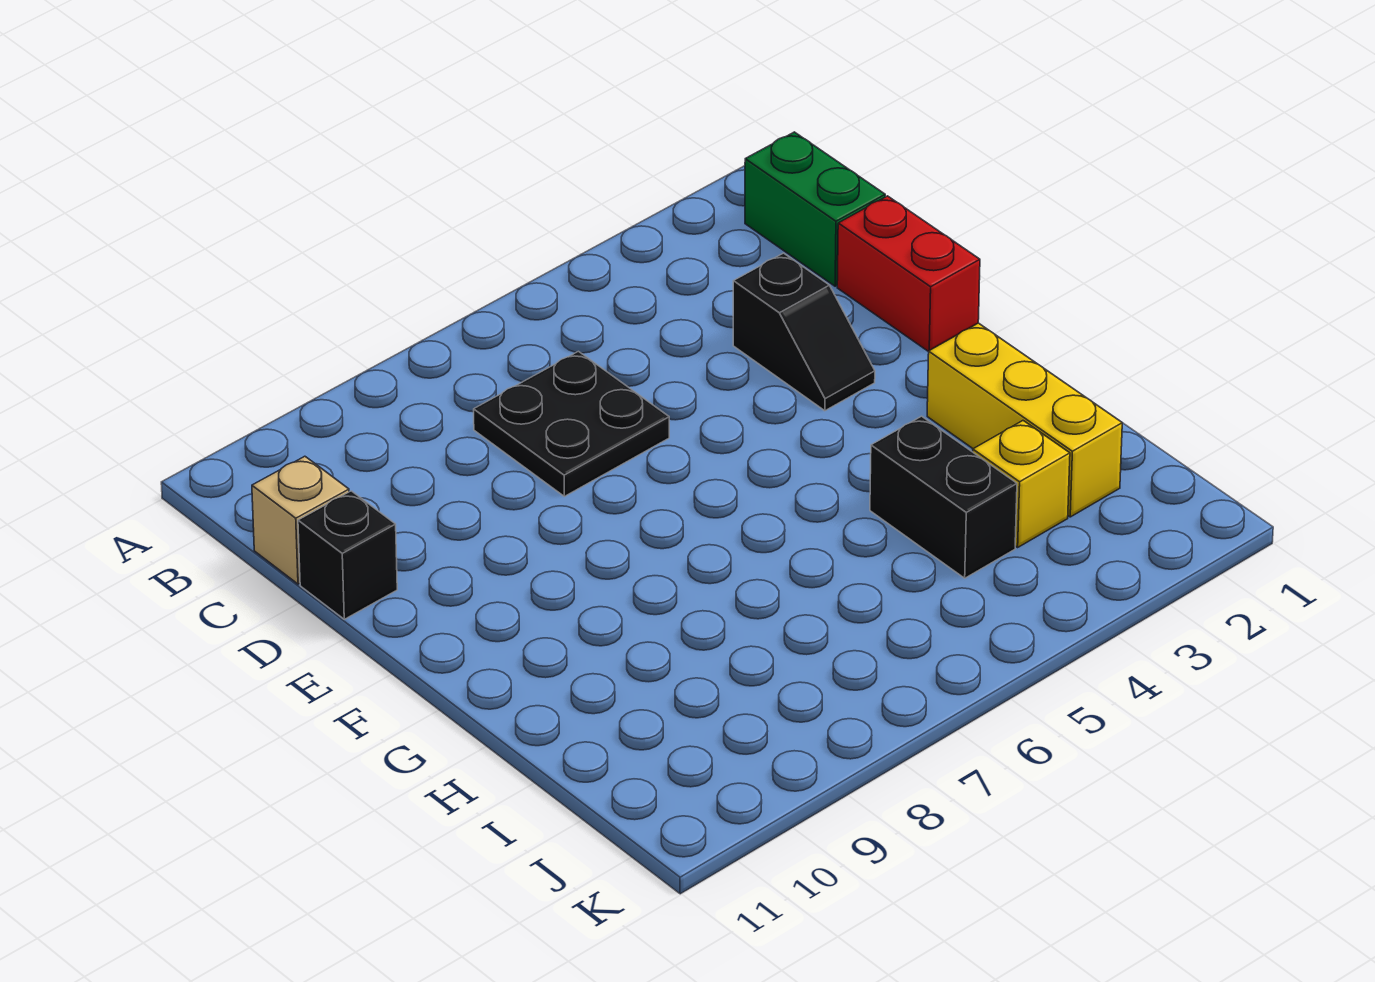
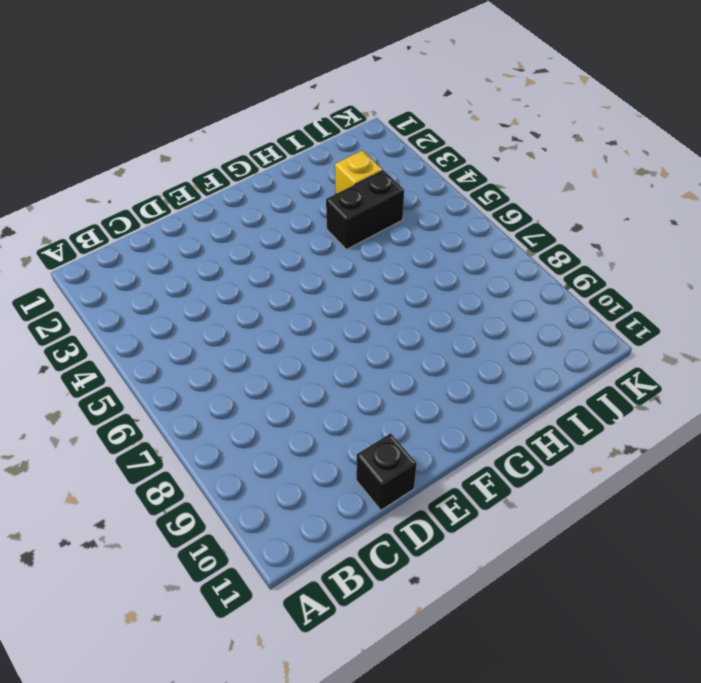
none -> green 1x2 brick [745,132,885,286]
none -> black 2x2 plate [474,351,669,496]

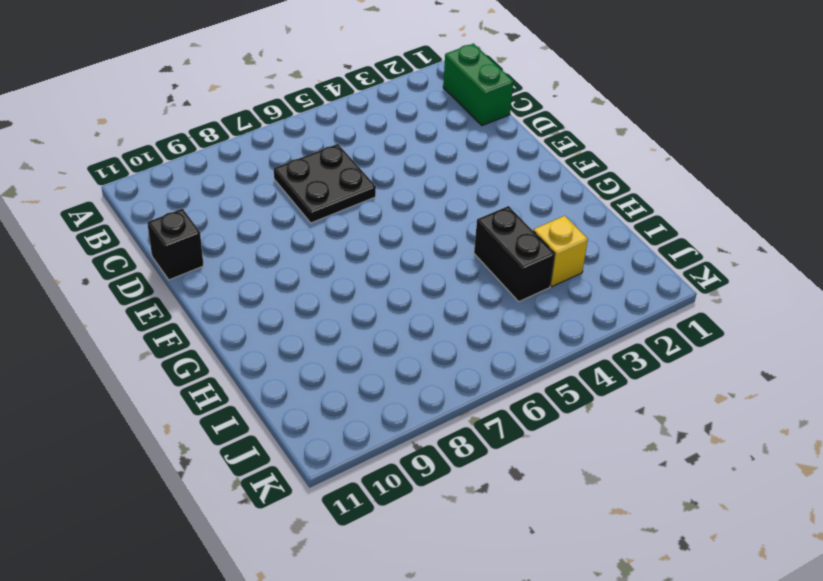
none -> tan 1x1 brick [252,456,349,584]
none -> red 1x2 brick [837,196,980,352]

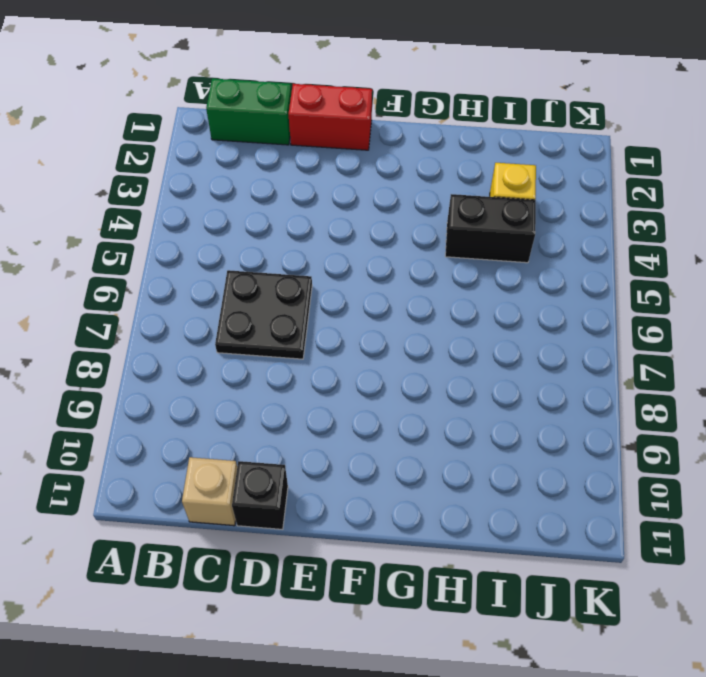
none -> black 1x2 slope [733,253,875,411]
none -> yellow 1x3 brick [927,323,1122,517]

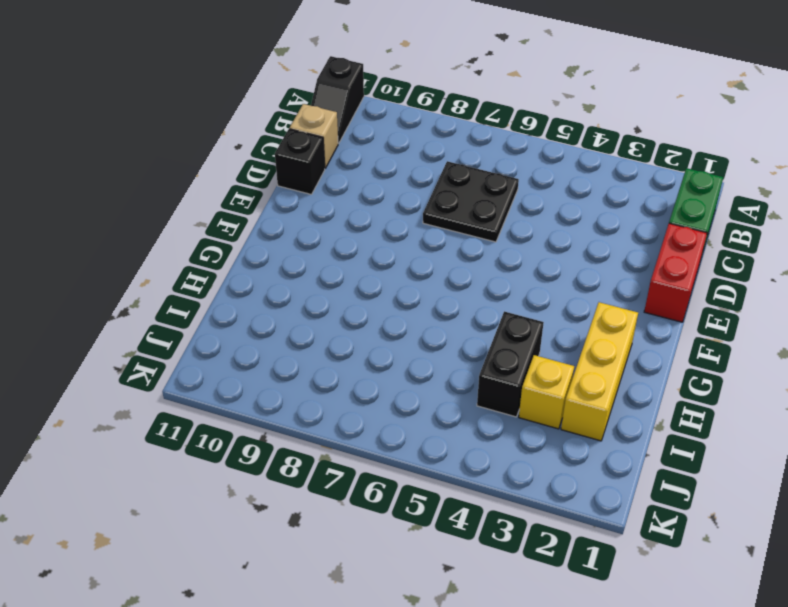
black 1x2 slope [311,56,364,144] -> black 1x2 slope moved to [733,253,875,411]

